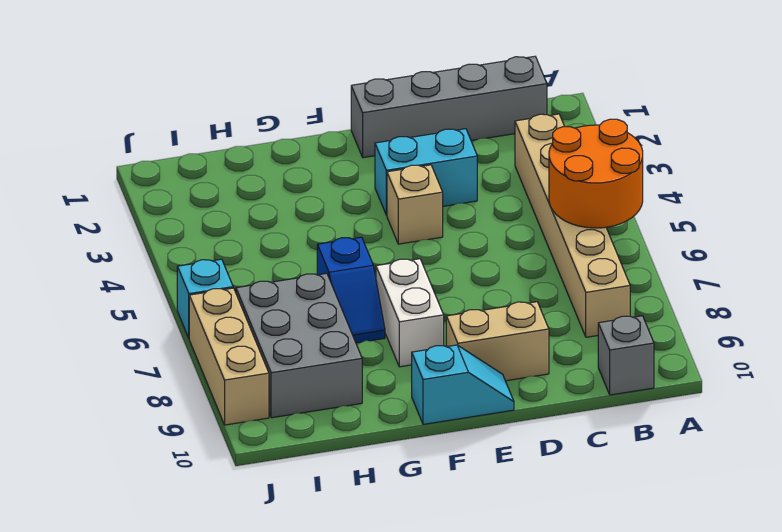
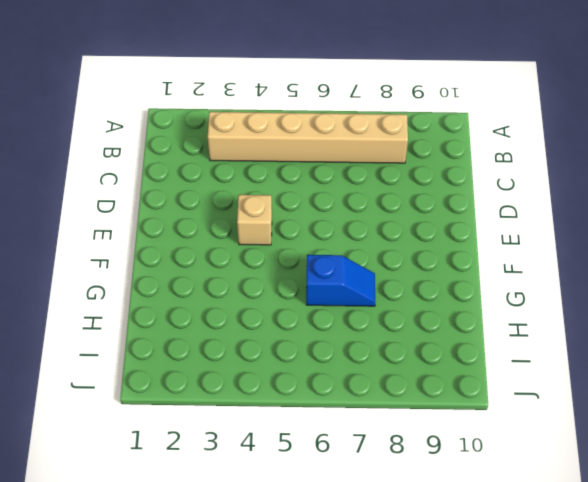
none -> grey 1x4 brick [351,56,547,158]
none -> grey 1x1 brick [598,316,654,395]
none -> cyan 1x2 brick [375,129,477,215]

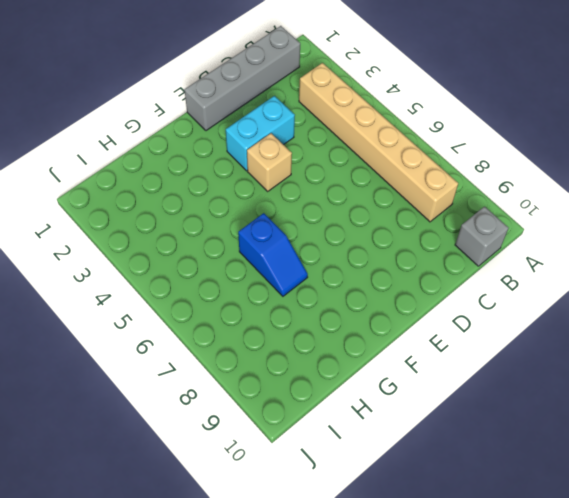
none -> tan 1x2 brick [446,302,549,381]
none -> cyan 1x2 slope [412,345,514,424]
none -> white 1x2 brick [376,259,444,367]

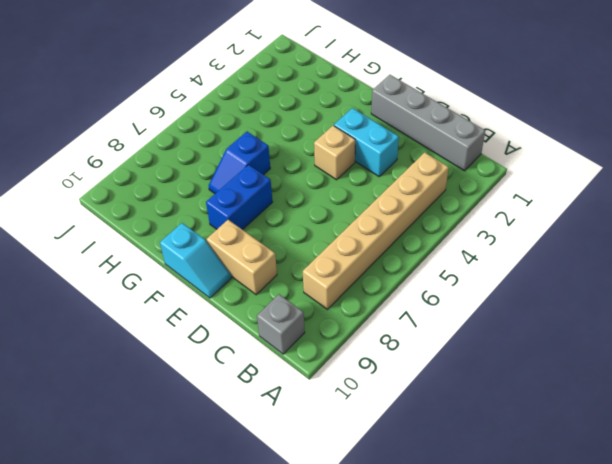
blue 1x2 brick [206,165,272,230] -> white 1x2 brick [376,259,444,367]
none -> grey 2x3 brick [236,273,362,418]
none -> cyan 1x1 brick [177,259,233,338]
none -> tan 1x3 brick [189,288,269,425]

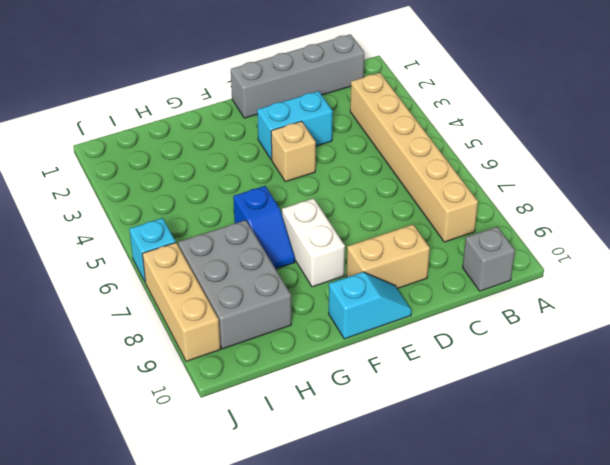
none -> orange 2x2 round brick [549,119,643,228]

